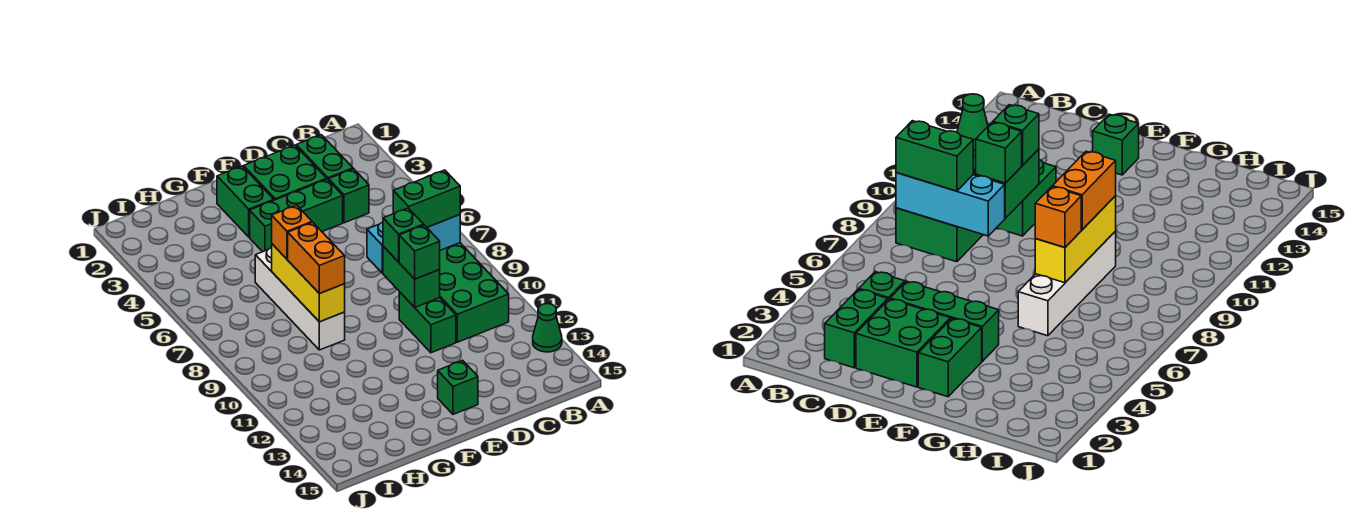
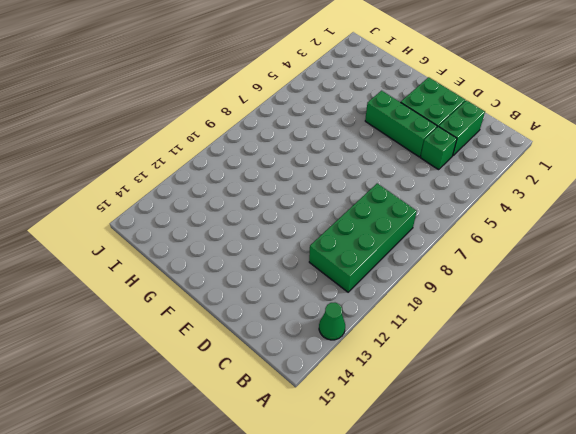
none -> green 1x2 brick [399,292,456,353]
none -> green 1x1 brick [438,360,478,414]
none -> green 1x2 brick [217,166,274,237]

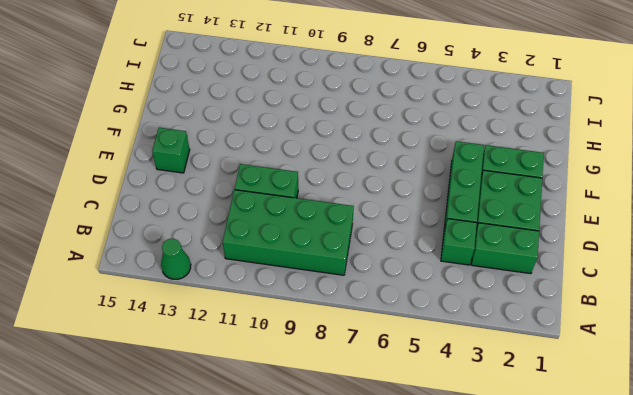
none -> white 1x4 brick [255,248,345,350]
none -> cyan 1x3 brick [367,215,460,273]
none -> green 1x2 brick [383,247,440,307]

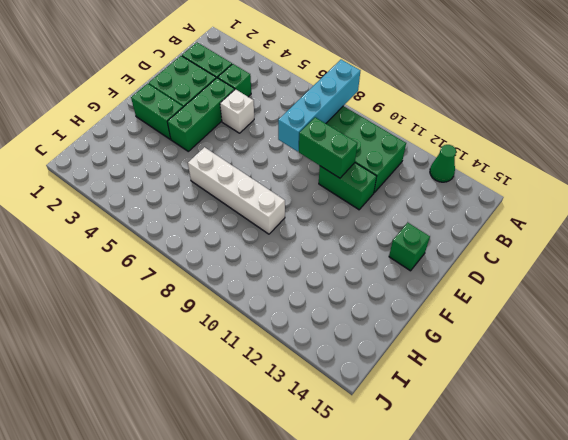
cyan 1x4 brick [278,60,360,152] -> cyan 1x3 brick [367,215,460,273]
white 1x1 brick [220,89,254,133] -> none
none -> yellow 1x3 brick [272,244,345,322]
none -> green 1x2 brick [393,170,460,227]
none -> green 1x1 brick [383,208,424,262]

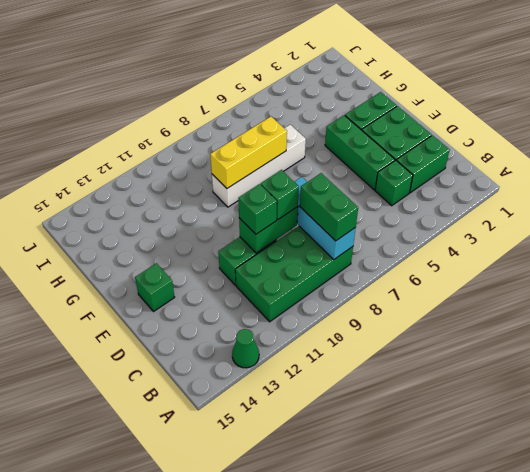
none -> orange 1x1 brick [272,205,312,259]
none -> orange 1x2 brick [288,222,345,294]

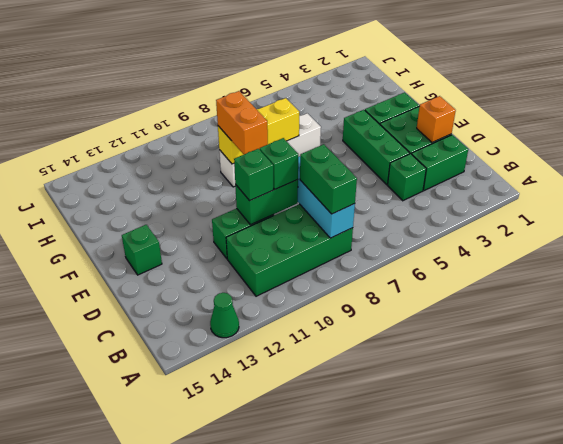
orange 1x1 brick [417,96,456,142] -> orange 1x1 brick moved to [272,205,312,259]
orange 1x2 brick [216,91,268,154] -> orange 1x2 brick turned to [288,222,345,294]

